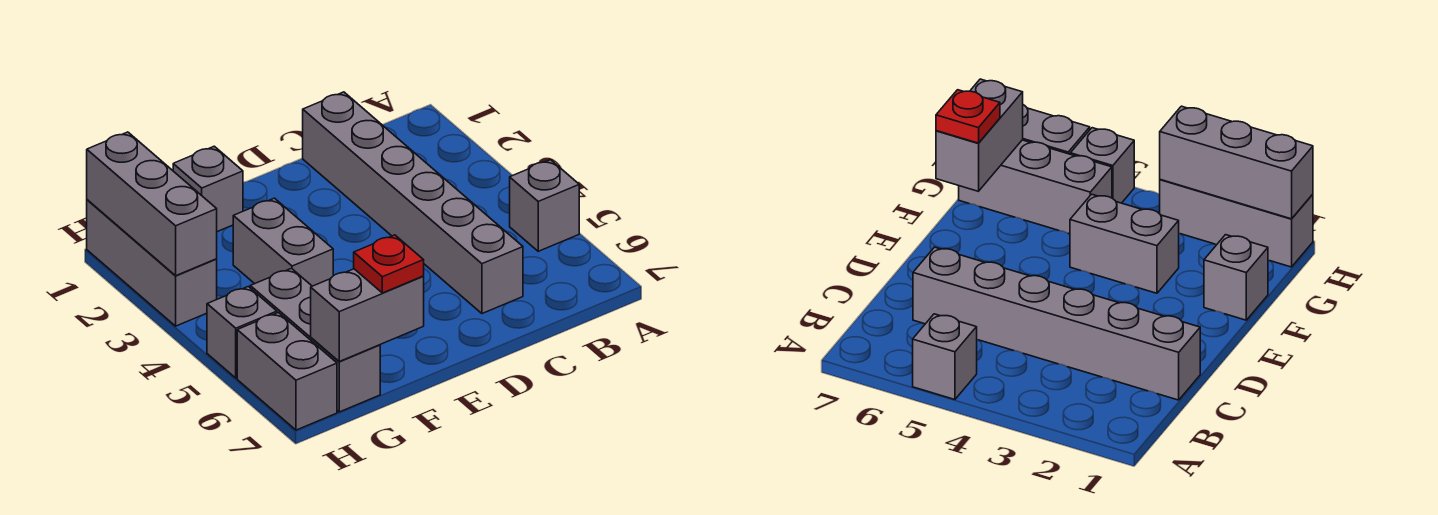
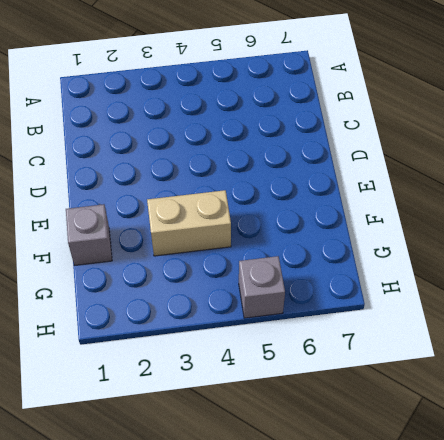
tan 1x2 brick [147,190,231,256] -> grey 1x2 brick [233,198,333,286]
none -> grey 1x1 brick [510,160,579,251]
none -> grey 1x6 brick [303,92,523,314]

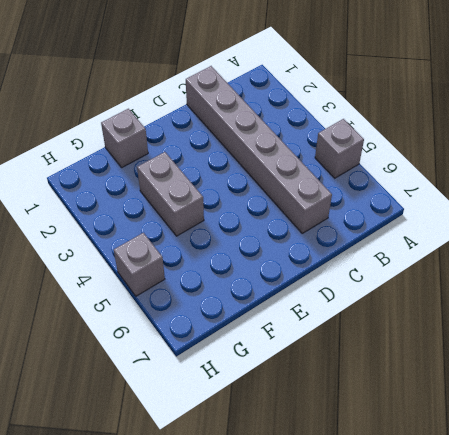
none -> grey 1x3 brick [250,268,380,412]
none -> grey 1x3 brick [87,200,217,326]

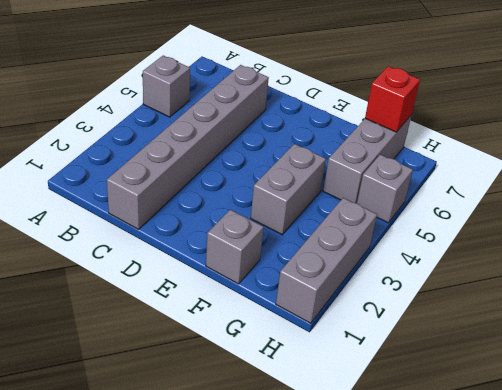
red 1x1 brick [365,66,420,132] -> grey 1x2 brick [311,269,424,361]
none -> grey 1x2 brick [237,312,337,430]
none -> grey 1x3 brick [87,132,217,276]

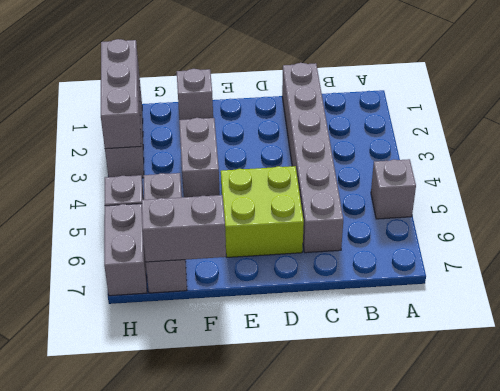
lime 2x2 brick [221,166,304,257] -> none
none -> red 1x1 plate [354,235,424,293]

